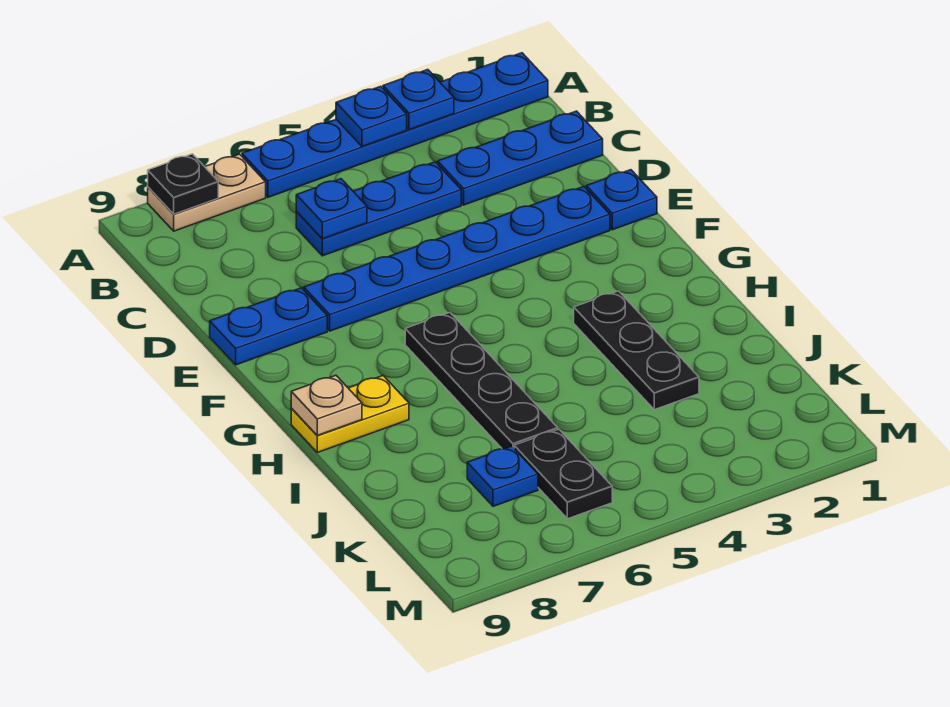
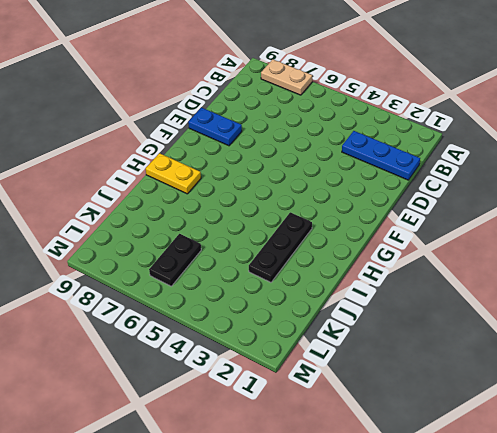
none -> blue 1x6 plate [242,53,548,197]
none -> blue 1x3 plate [296,162,461,256]
none -> blue 1x1 plate [586,170,657,230]

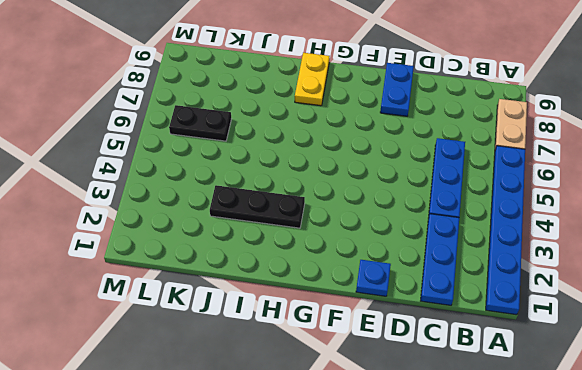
none -> blue 1x6 plate [304,187,610,331]
none -> black 1x4 plate [405,313,558,449]
none -> blue 1x1 plate [467,446,538,506]

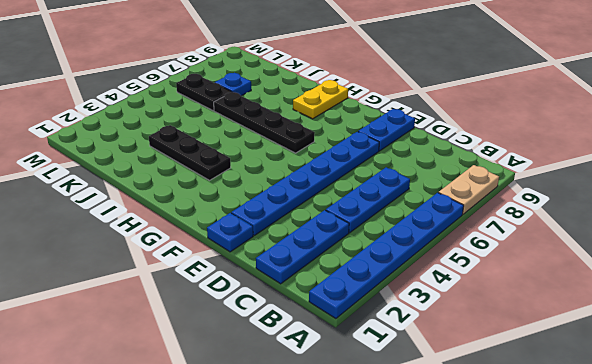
none -> blue 1x1 plate [383,70,454,130]
none -> blue 1x1 plate [336,86,407,147]
none -> black 1x1 plate [148,154,218,214]

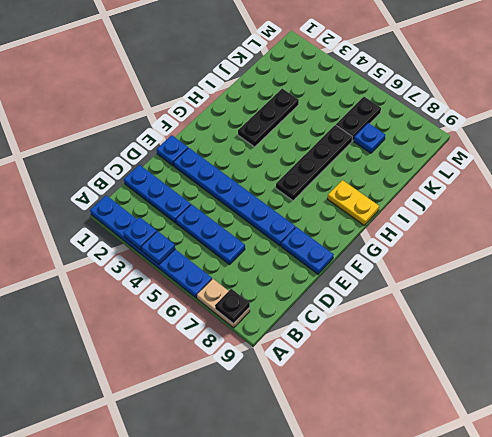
none -> blue 1x1 plate [296,179,367,239]
none -> tan 1x1 plate [291,375,362,435]

